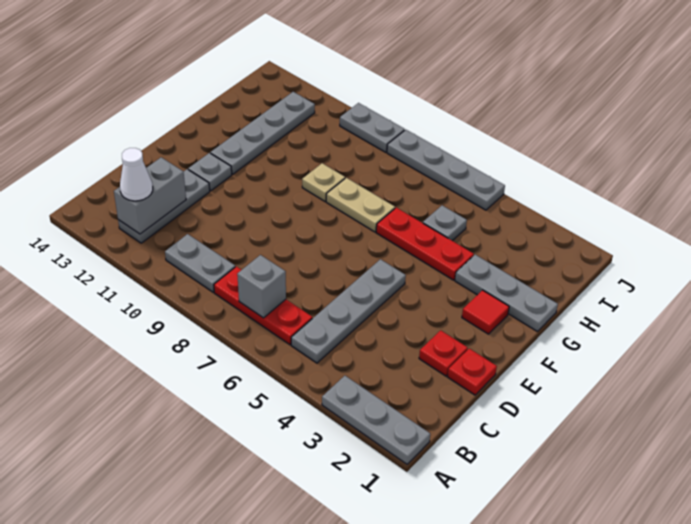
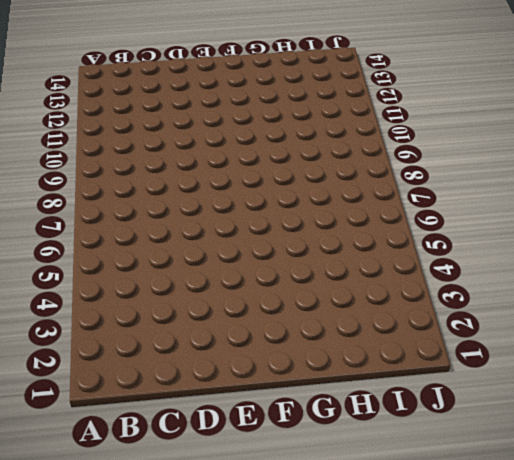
none -> grey 1x3 plate [322,376,430,464]
none -> grey 1x4 plate [291,259,406,363]
none -> red 1x3 plate [214,266,312,345]

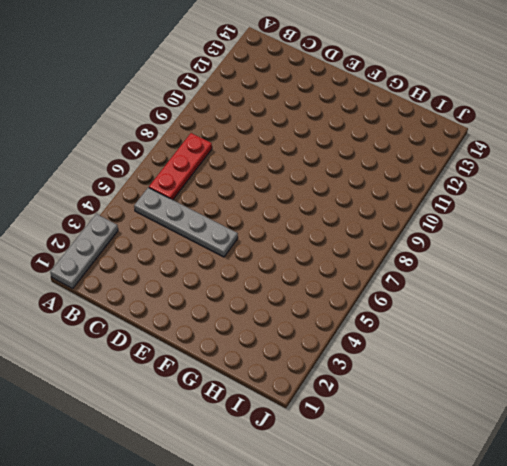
none -> grey 1x2 plate [165,234,235,292]
none -> grey 1x3 plate [118,169,210,243]
none -> red 1x1 plate [448,348,497,395]

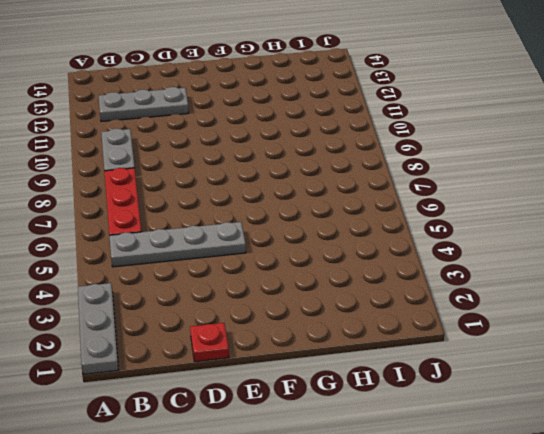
none -> red 1x1 plate [419,330,468,376]
none -> grey 1x1 plate [188,153,232,191]
none -> red 1x1 tile [462,290,509,334]

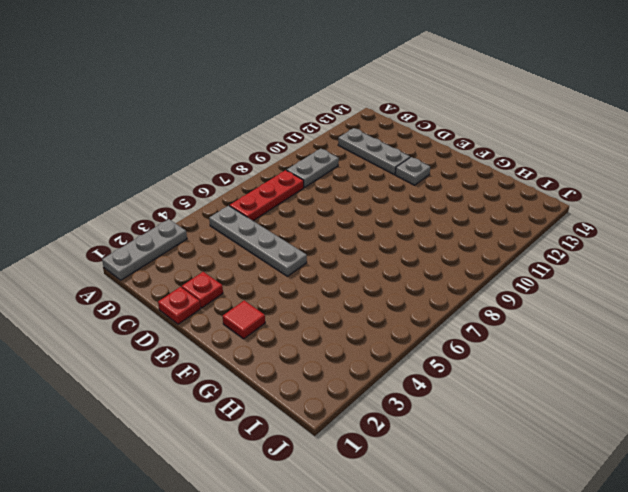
none -> grey 1x4 plate [210,92,315,174]
none -> grey 1x3 plate [455,255,558,332]
none -> red 1x3 plate [376,207,474,280]

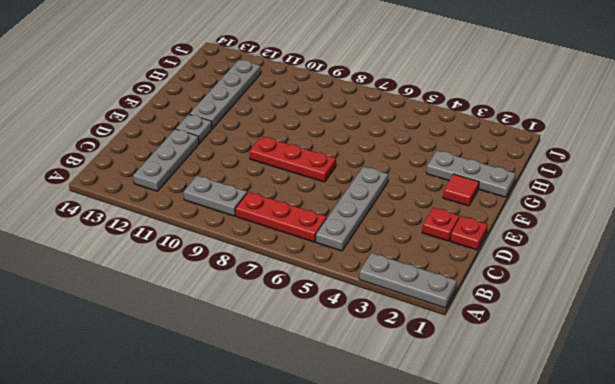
red 1x3 plate [250,136,336,182] -> red 1x3 plate moved to [376,207,474,280]
none -> tan 1x2 plate [326,178,395,232]
none -> tan 1x1 plate [302,163,345,201]
none -> grey 1x1 plate [423,205,467,241]

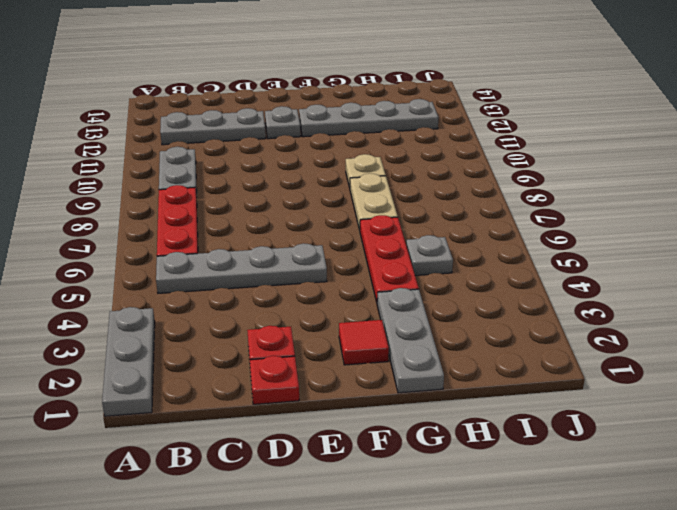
none -> grey 1x4 plate [387,130,505,210]
none -> grey 1x2 plate [340,103,405,152]
none -> grey 1x1 brick [237,255,286,318]

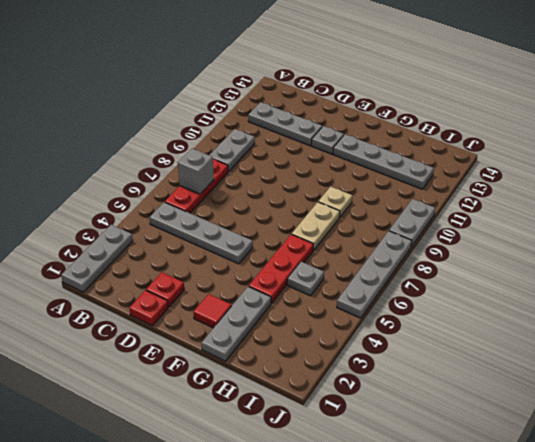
none -> grey 1x2 brick [114,157,186,234]
none -> white 1x1 cone [120,148,153,201]

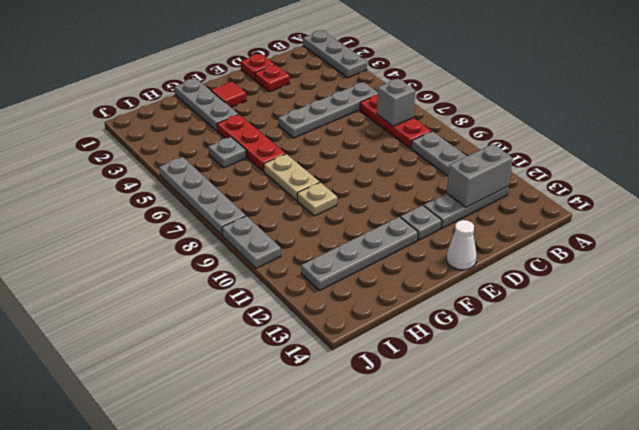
white 1x1 cone [446,220,477,270] -> white 1x1 cone moved to [120,148,153,201]

